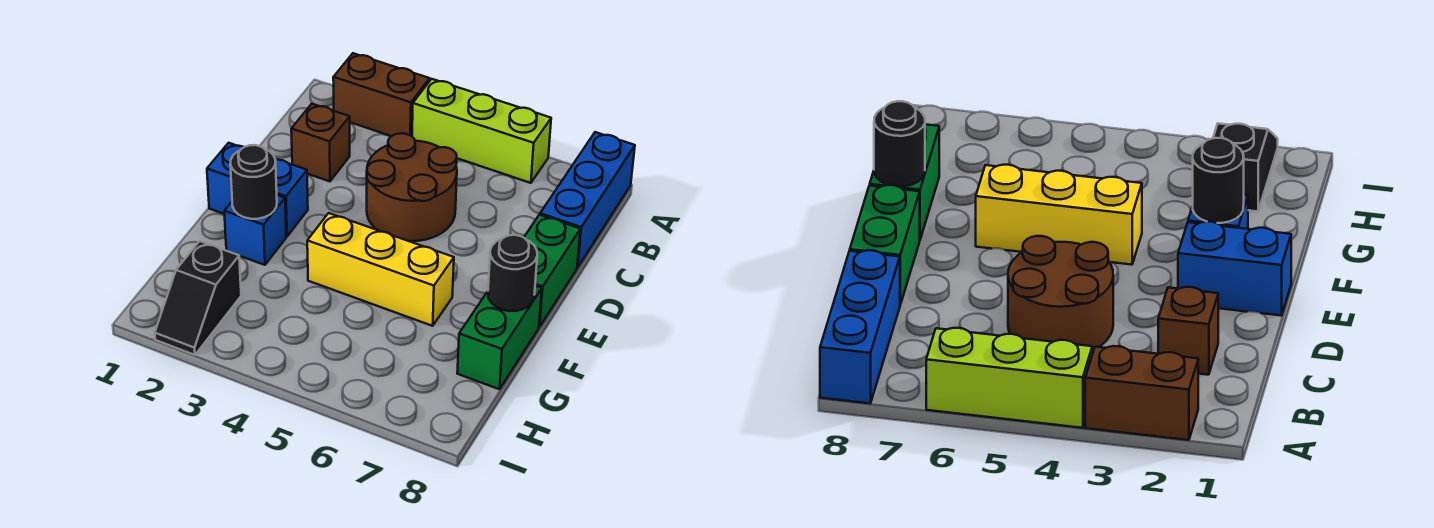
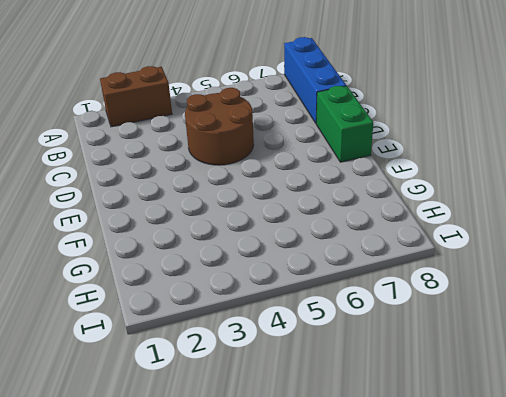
none -> lime 1x3 brick [412,79,551,183]
none -> brown 1x1 brick [291,104,350,181]
none -> blue 1x2 brick [207,143,308,236]

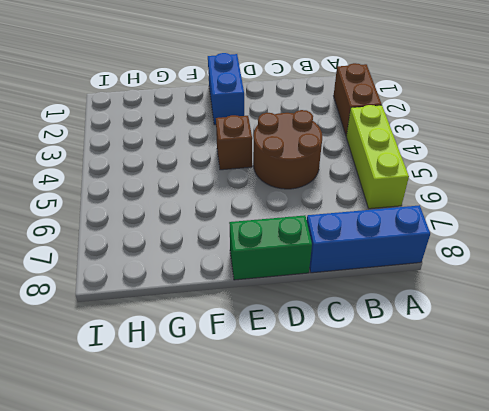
brown 1x1 brick [216,115,252,170] -> brown 1x1 brick moved to [291,104,350,181]
none -> blue 1x1 brick [224,195,286,265]
none -> yellow 1x3 brick [307,213,454,326]
none -> green 1x2 brick [457,286,542,389]

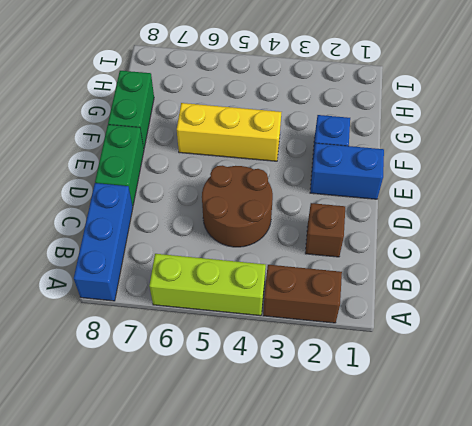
none -> black 1x2 slope [155,241,241,355]
none -> black 1x1 round brick [230,145,277,219]
none -> black 1x1 round brick [488,235,537,311]

